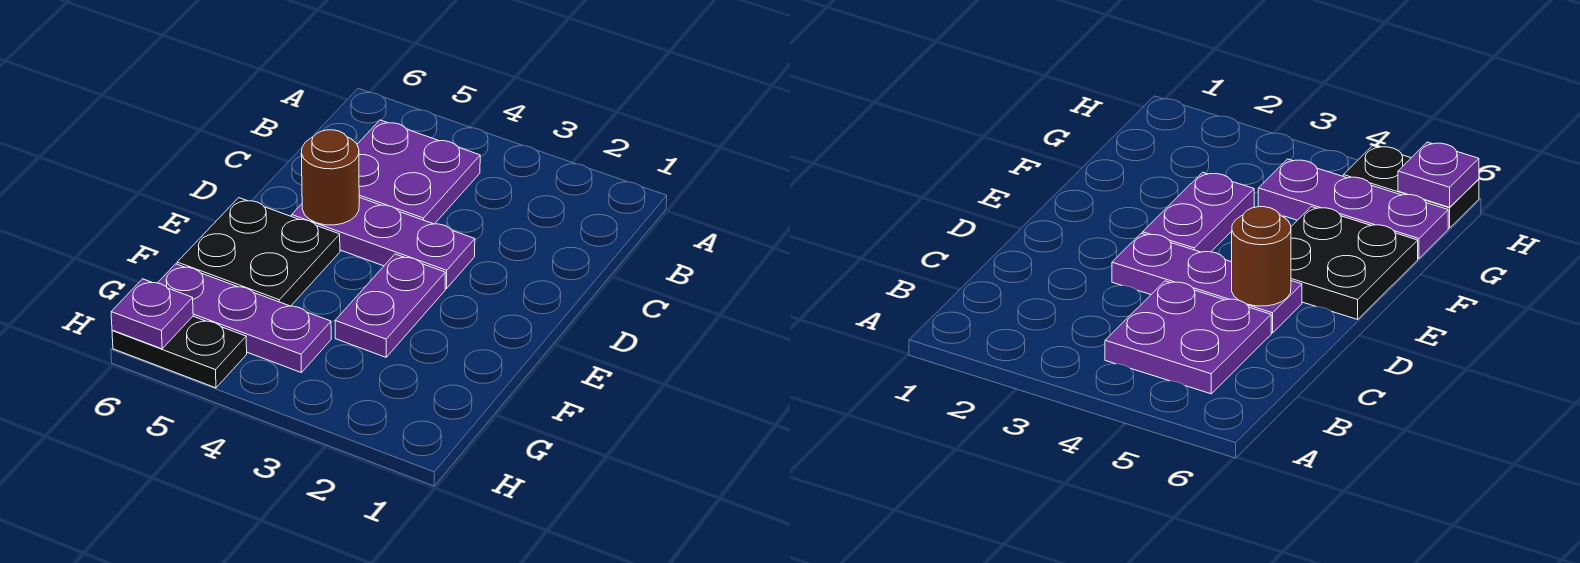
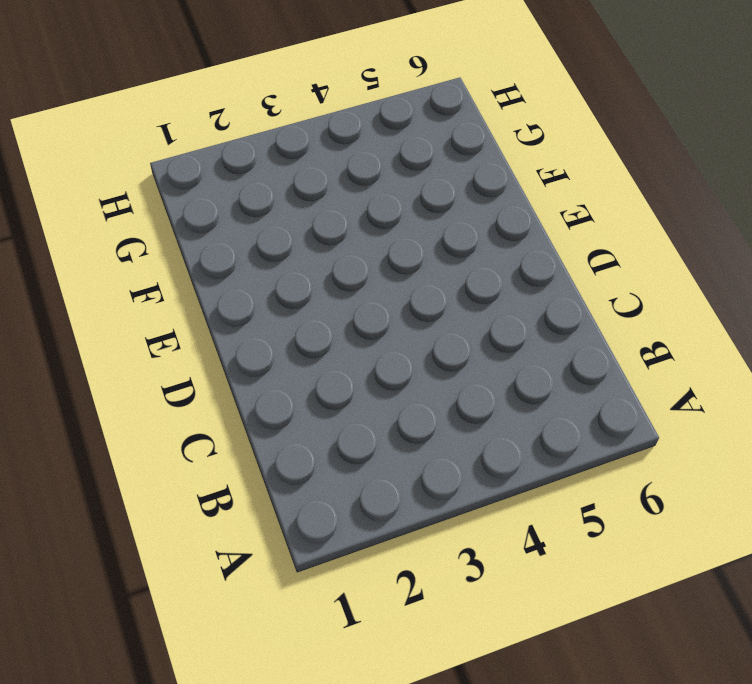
none -> purple 2x2 plate [357,120,480,224]
none -> purple 1x3 plate [292,197,475,289]

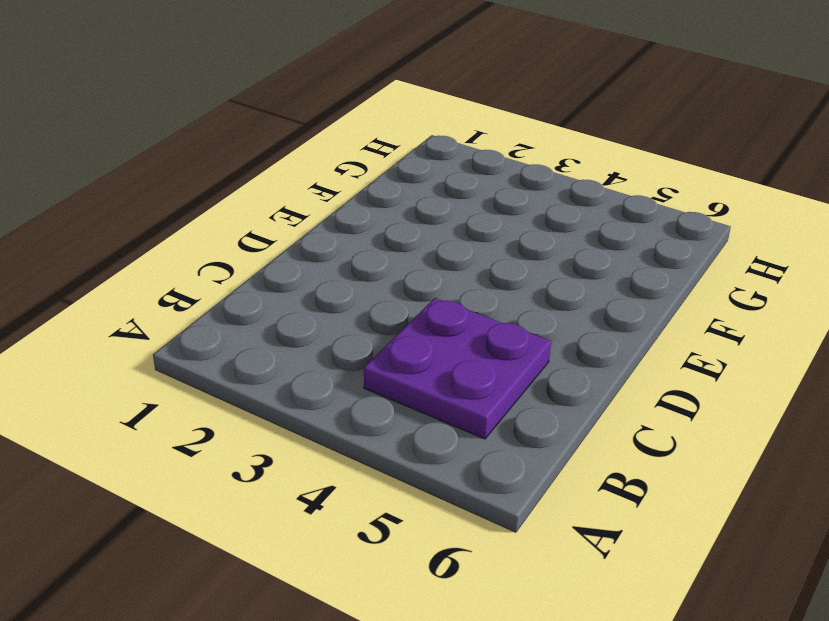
none -> purple 1x3 plate [292,197,475,289]
none -> purple 1x2 plate [335,254,445,357]

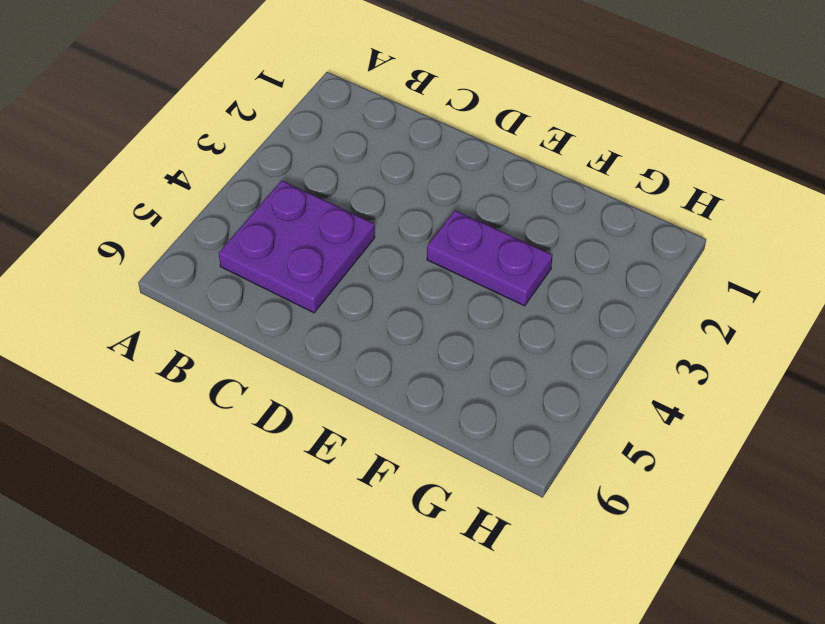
none -> purple 1x3 plate [292,197,475,289]
none -> black 2x2 plate [177,198,340,306]

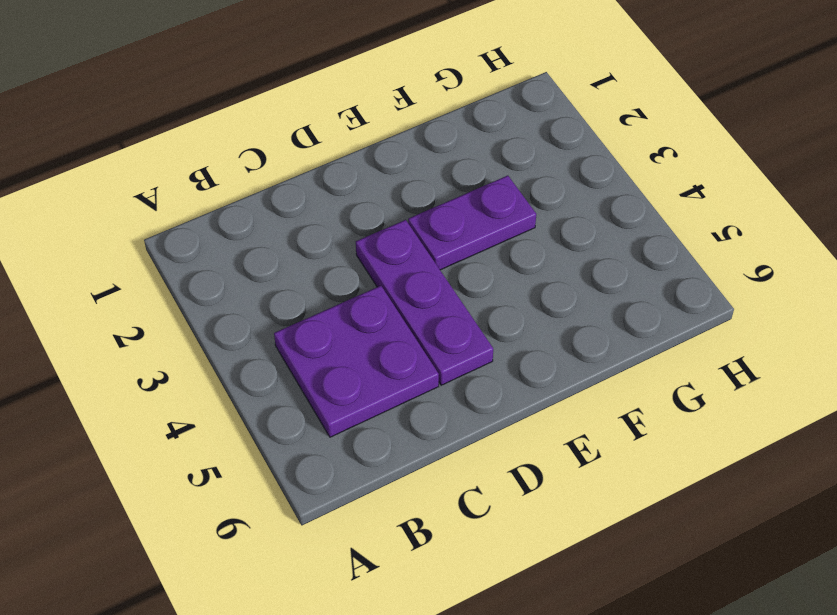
none -> black 2x2 plate [177,198,340,306]
none -> purple 1x3 plate [158,264,331,373]

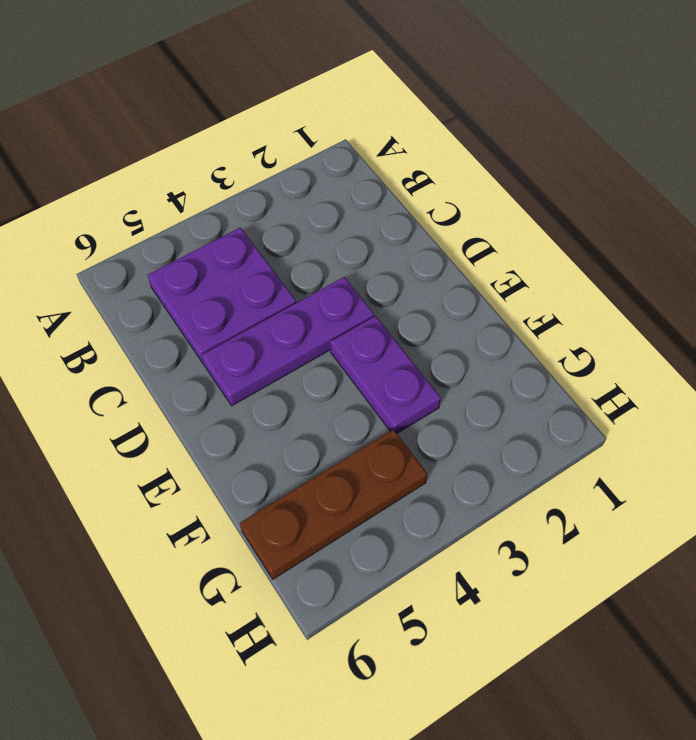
brown 1x3 plate [240,429,427,579] -> purple 1x3 plate [158,264,331,373]
none -> black 2x2 plate [177,198,340,306]
none -> black 1x2 plate [112,316,247,388]

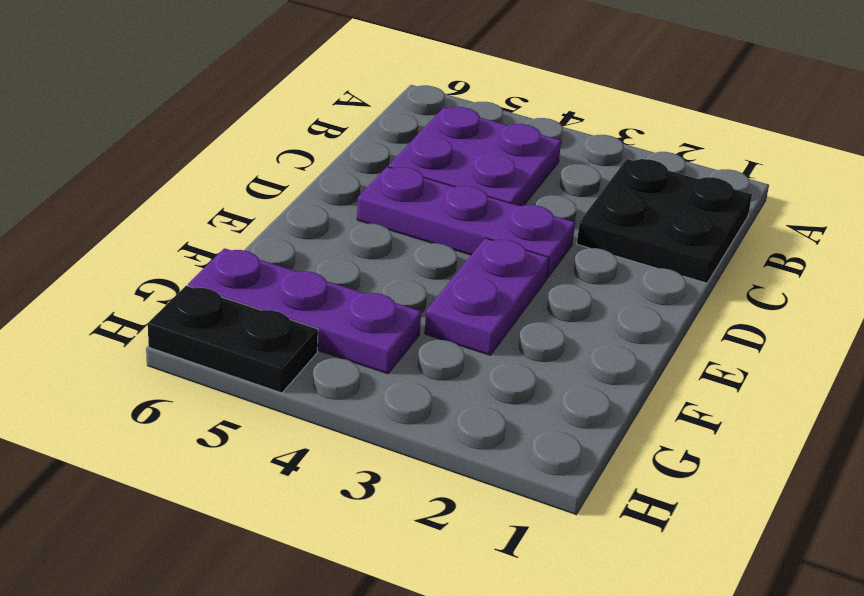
black 2x2 plate [577,159,752,283] -> black 2x2 plate moved to [177,198,340,306]
none -> brown 1x1 round brick [301,130,359,225]
none -> purple 1x1 plate [111,279,193,349]

